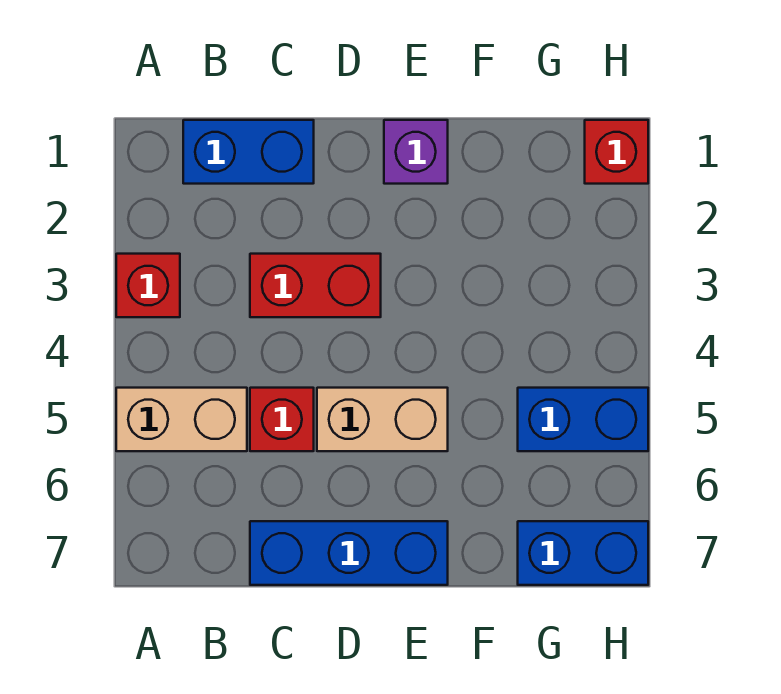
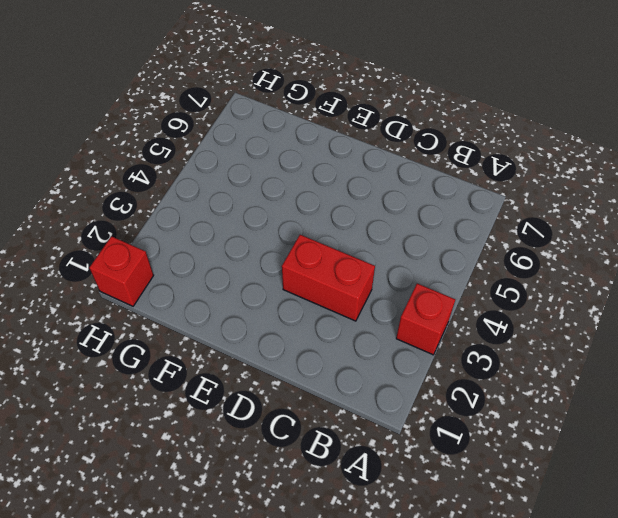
none -> tan 1x2 brick [116,388,247,451]
none -> blue 1x2 brick [183,120,314,184]

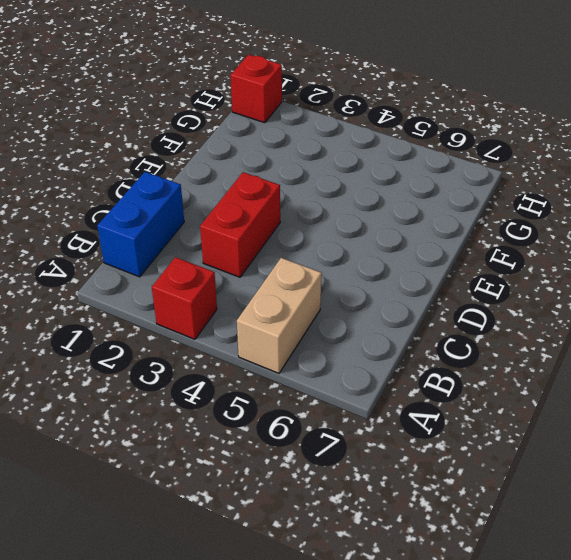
none -> red 1x1 brick [250,388,314,451]
none -> blue 1x3 brick [250,521,448,585]

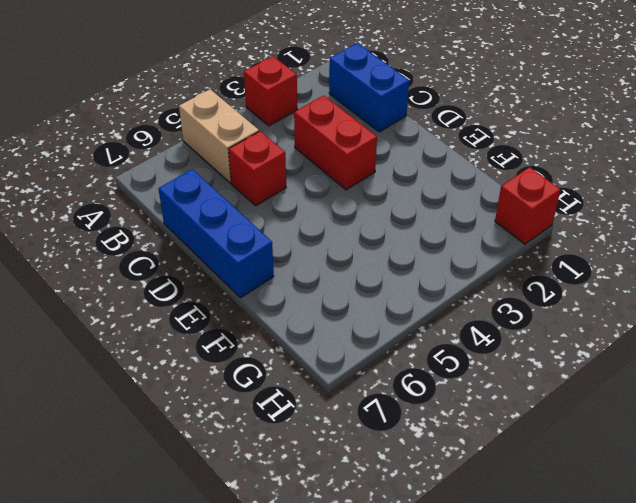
none -> tan 1x2 brick [317,388,448,451]
none -> purple 1x1 brick [384,120,448,184]

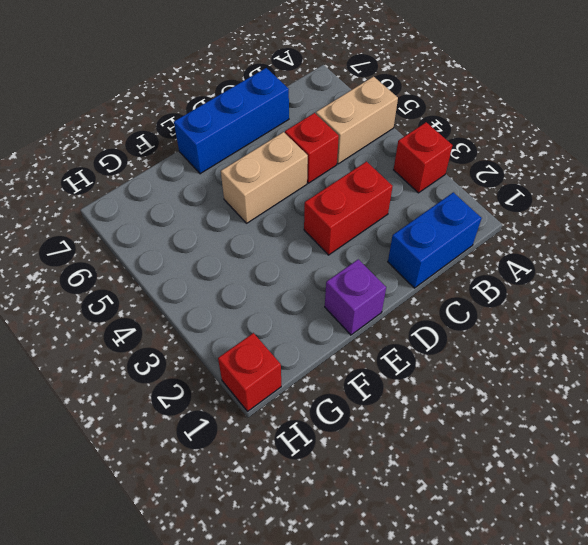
none -> blue 1x2 brick [518,388,648,451]
none -> blue 1x2 brick [518,521,648,585]

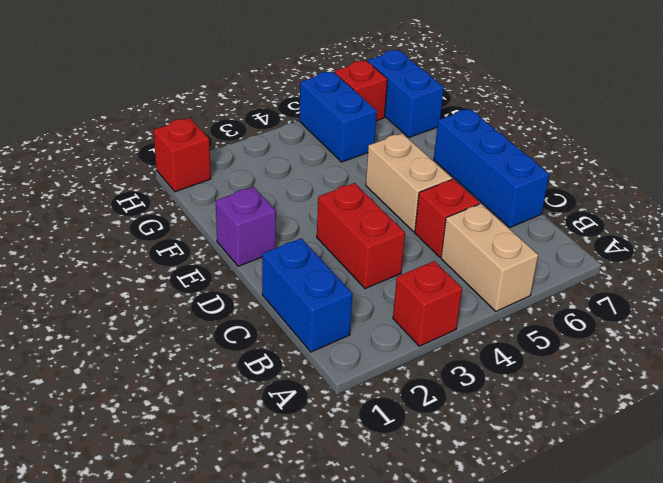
red 1x1 brick [334,61,387,121] -> none

